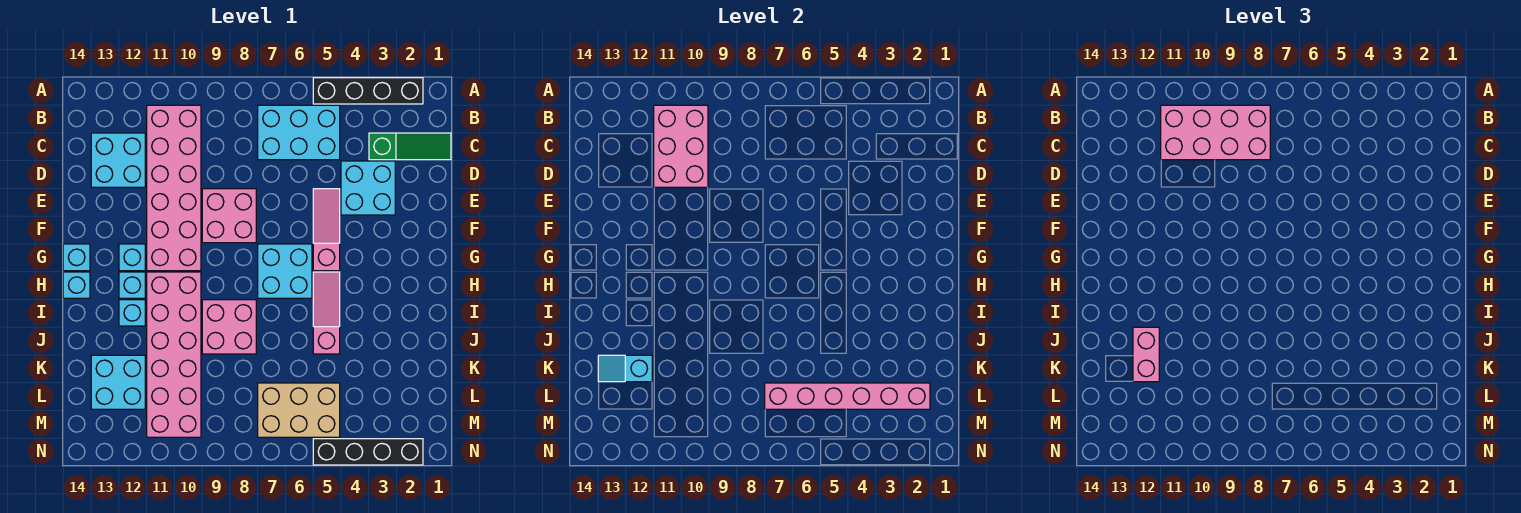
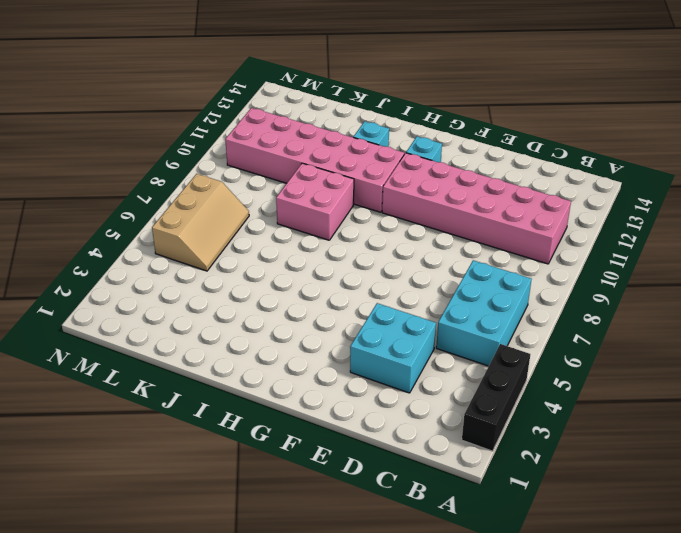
black 1x3 brick [462,344,530,451] -> black 1x4 brick [313,78,423,104]
tan 2x3 slope [152,174,249,271] -> tan 2x3 brick [258,383,340,437]
none -> green 1x3 slope [369,133,451,160]
none -> cyan 2x2 brick [91,133,145,187]
none -> pink 1x3 slope [313,189,340,271]

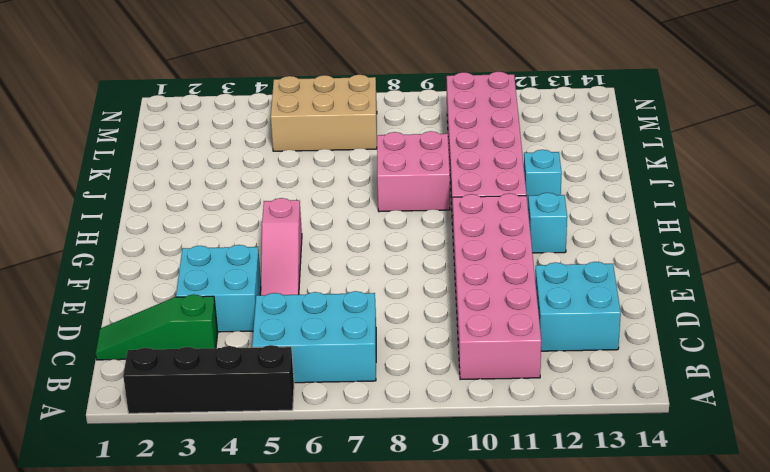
none -> pink 2x2 brick [202,189,256,243]
none -> cyan 2x2 brick [258,244,312,298]
none -> cyan 1x1 brick [63,244,90,271]

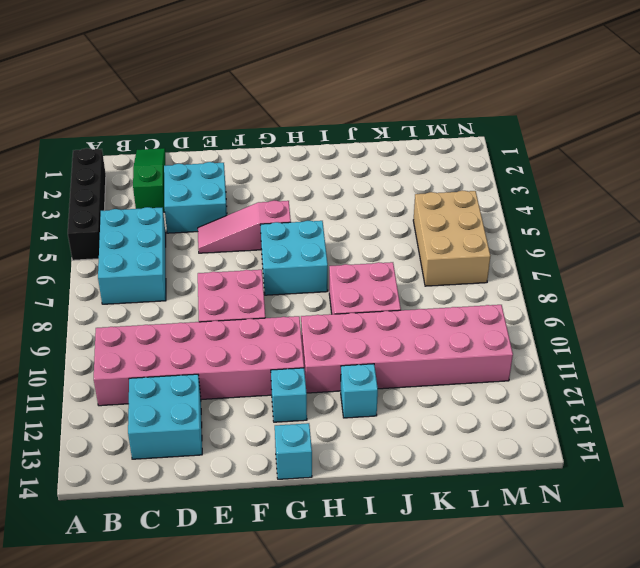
none -> pink 1x3 slope [313,272,340,354]
none -> cyan 1x1 brick [119,272,145,298]
none -> cyan 1x1 brick [63,272,90,298]

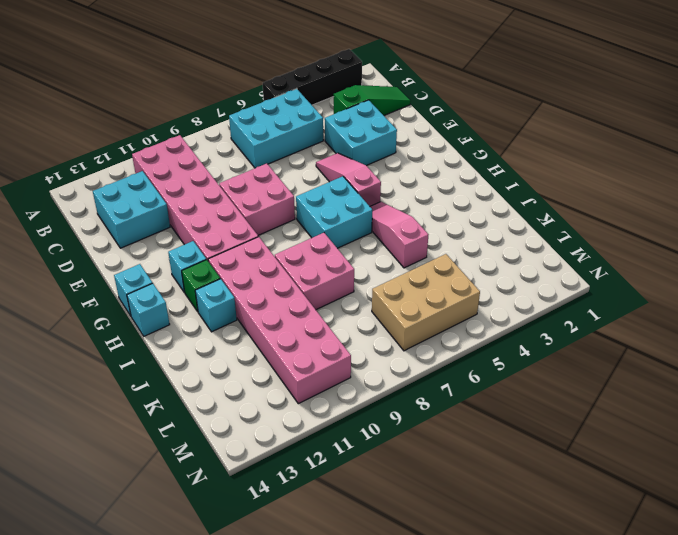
green 1x1 brick [182,260,220,312] -> cyan 1x1 brick [119,272,145,298]
none -> cyan 2x2 brick [91,355,145,409]
none -> black 1x4 brick [313,439,423,465]
none -> pink 2x3 brick [654,105,708,187]

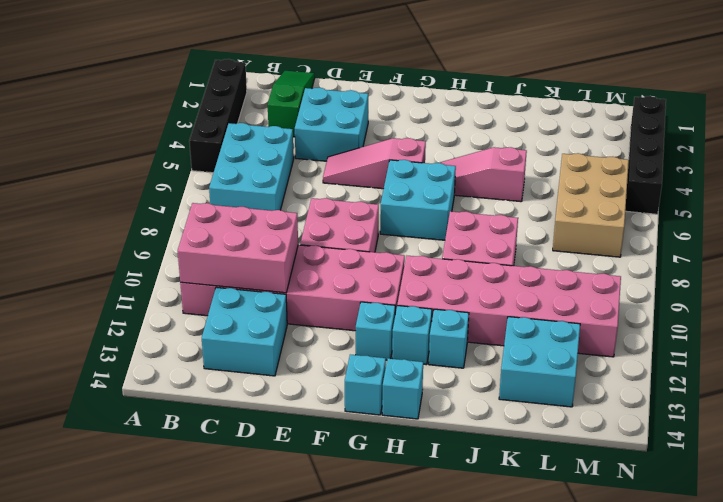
none -> cyan 1x2 slope [598,355,652,382]
none -> pink 1x6 brick [765,383,930,409]
none -> pink 2x4 brick [1161,105,1270,160]

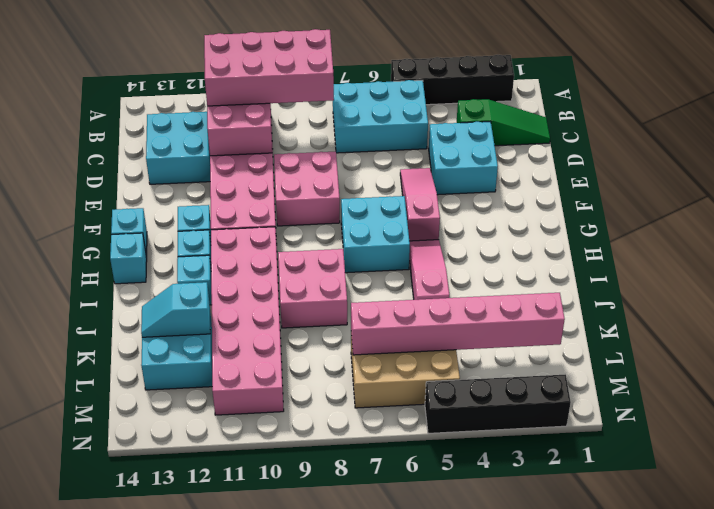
none -> pink 1x2 brick [1133,327,1159,382]

